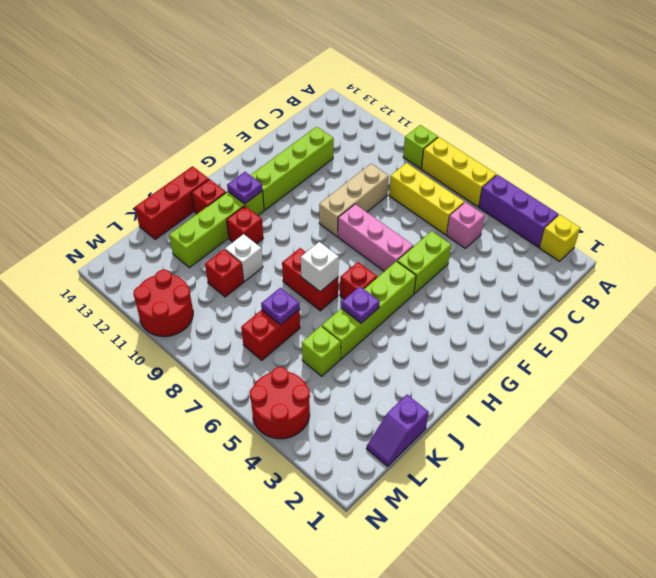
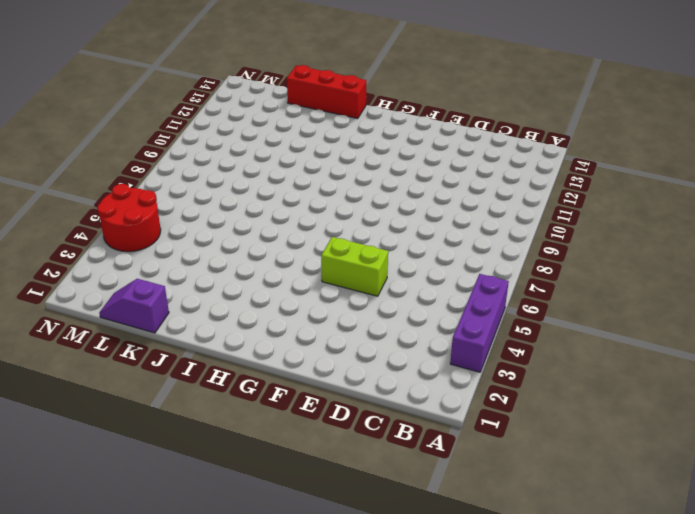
none -> yellow 1x1 brick [540,215,580,261]
none -> yellow 1x3 brick [422,137,496,207]
none -> lime 1x1 brick [403,125,438,169]

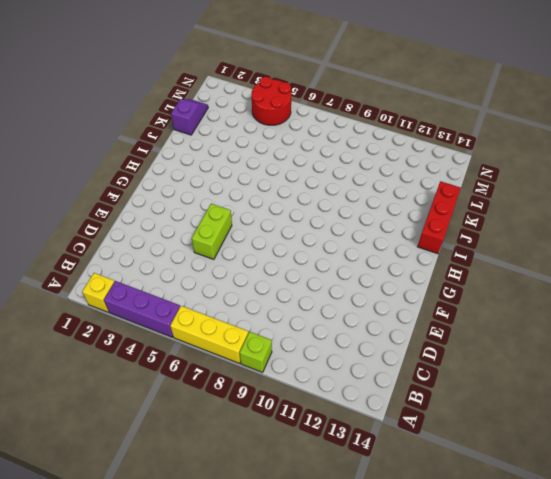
none -> pink 1x1 brick [447,202,485,248]
none -> yellow 1x3 brick [389,163,464,235]
none -> tan 1x3 brick [319,164,389,236]

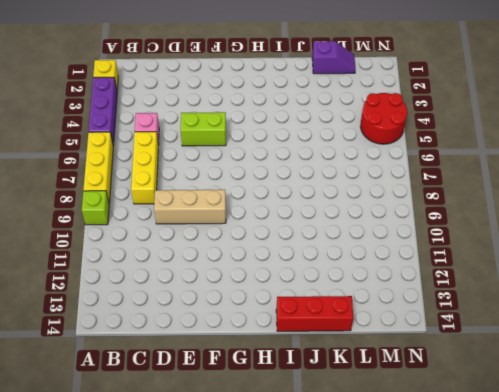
none -> lime 1x4 brick [250,127,334,210]
none -> pink 1x3 brick [338,204,413,271]
none -> lime 1x4 brick [322,261,416,359]

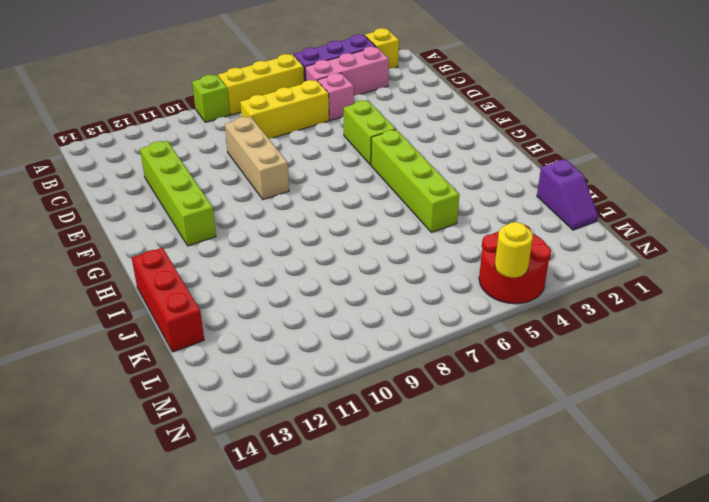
pink 1x3 brick [305,47,389,96] -> pink 1x3 brick moved to [338,204,413,271]
yellow 1x1 round brick [495,222,533,278] -> none
none -> red 1x1 brick [340,262,377,299]
none -> lime 1x4 brick [169,191,264,268]
none -> red 1x2 brick [282,248,338,311]

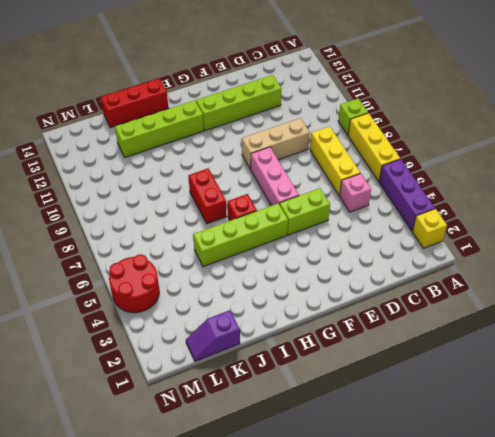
none -> red 1x1 brick [227,206,263,244]
none -> red 1x1 brick [191,179,226,214]
none -> white 1x1 brick [225,234,263,281]

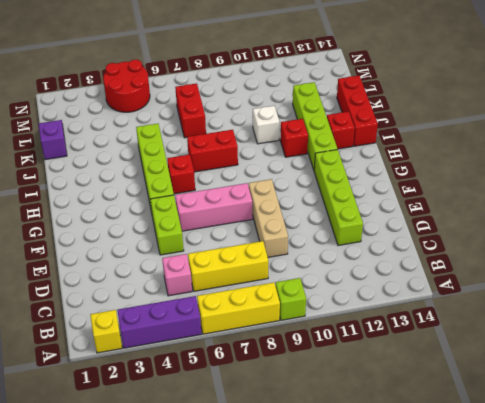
none -> lime 1x1 brick [302,326,341,376]
none -> red 1x1 brick [205,249,244,297]
none -> red 2x2 round brick [133,270,193,337]

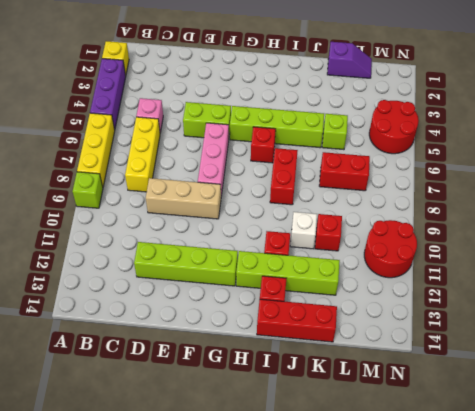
none -> purple 1x1 plate [227,172,262,204]
none -> purple 1x1 plate [341,286,380,323]
none -> white 1x1 brick [301,242,339,292]

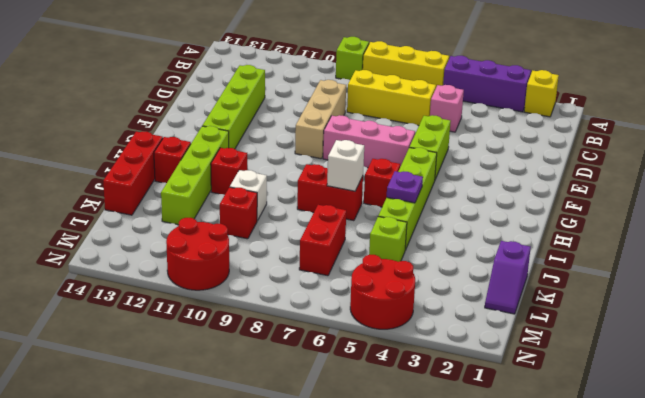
none -> purple 1x1 plate [227,172,262,204]
none -> purple 1x1 plate [261,288,300,325]

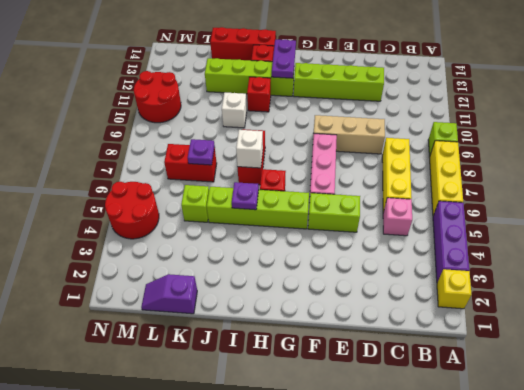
purple 1x2 plate [272,39,296,78] -> purple 1x1 plate [227,172,262,204]
none -> red 1x1 brick [205,249,244,297]

